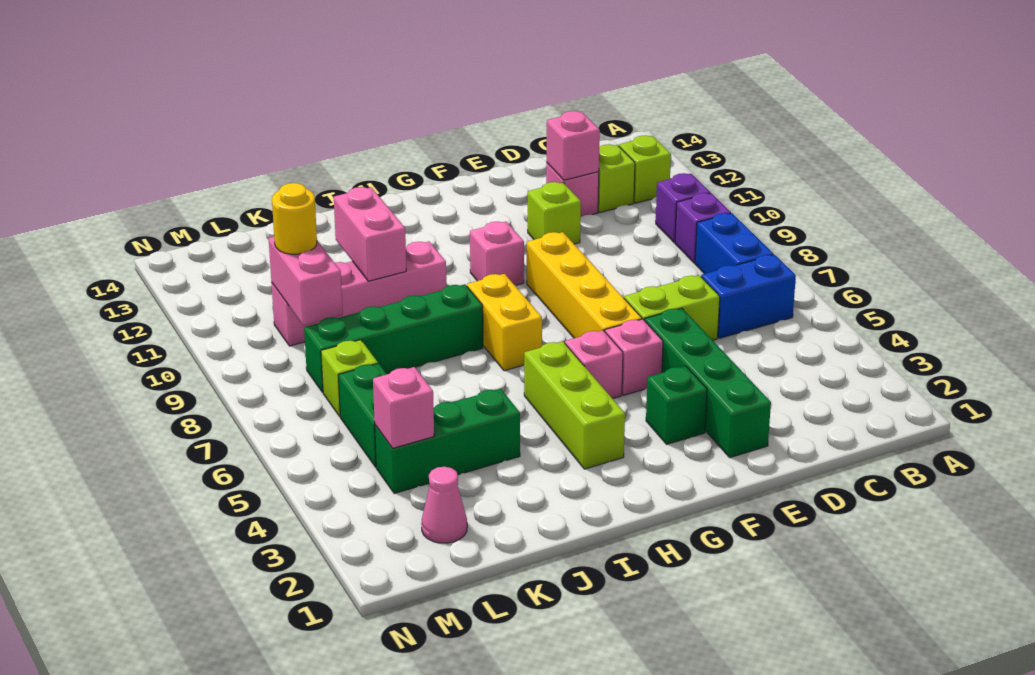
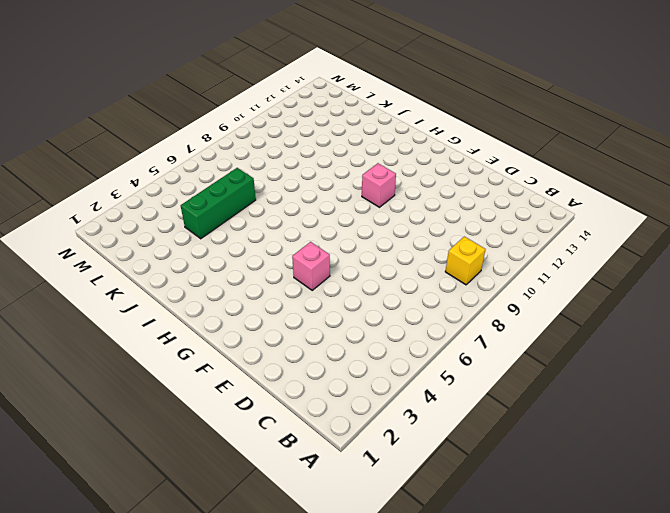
yellow 1x1 brick [445,236,486,285] -> purple 1x1 brick [675,193,731,263]
green 1x3 brick [181,168,256,239] -> green 1x3 brick turned to [375,389,520,494]
none -> blue 1x2 brick [701,255,796,338]
none -> blue 1x2 brick [695,213,774,274]
none -> purple 1x1 brick [656,173,711,243]

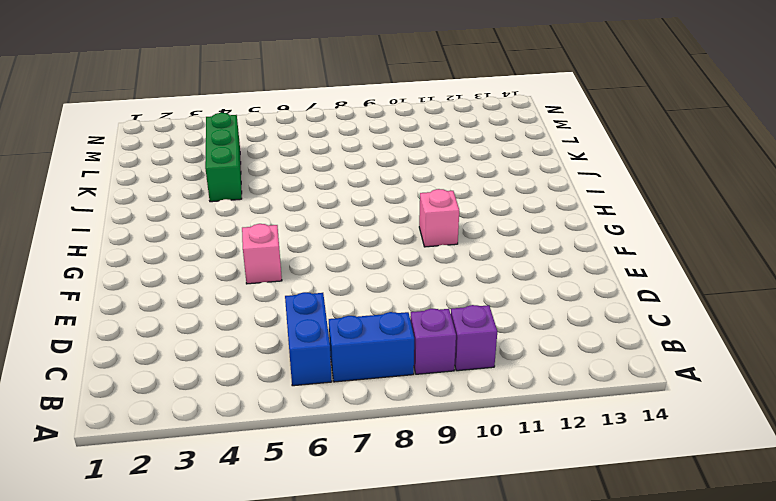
none -> lime 1x1 brick [619,135,671,203]
none -> lime 1x1 brick [598,144,635,212]
none -> lime 1x2 brick [624,275,720,340]

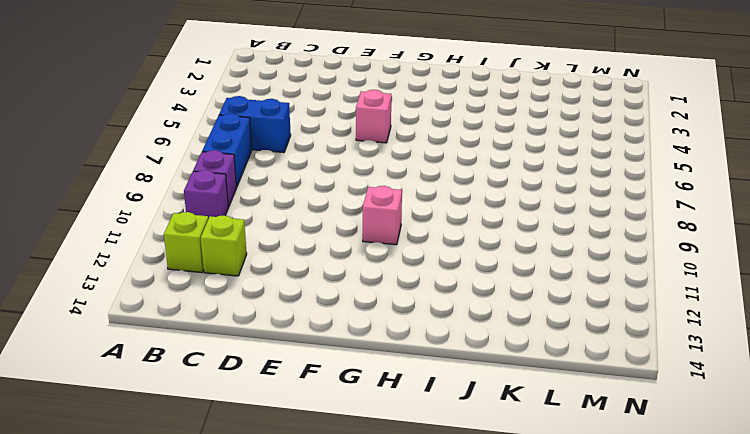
none -> lime 1x2 brick [624,275,720,340]
none -> pink 1x1 brick [546,163,599,217]
none -> green 1x4 brick [645,308,771,458]

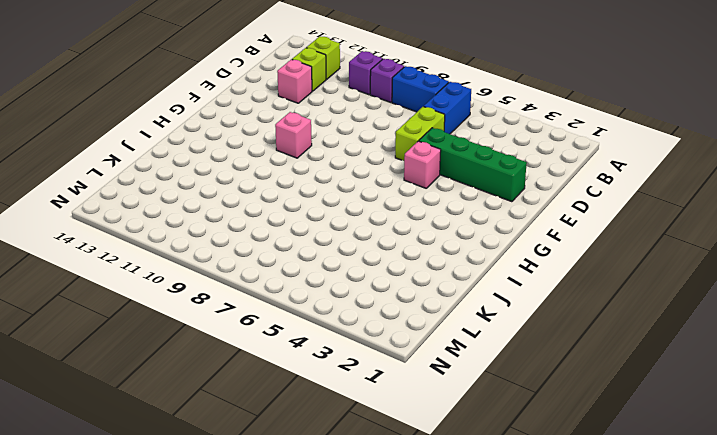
none -> lime 1x1 brick [528,182,581,244]
none -> green 1x1 brick [646,366,707,444]
none -> yellow 1x4 brick [527,232,642,338]

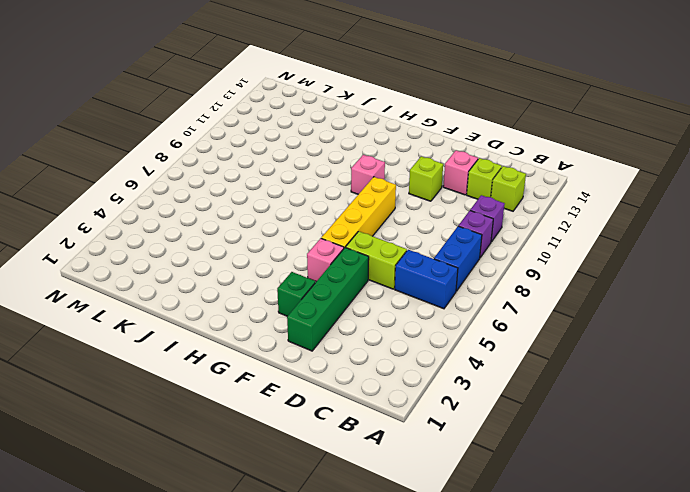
none -> pink 1x1 brick [565,330,623,399]
none -> lime 1x3 brick [524,341,625,469]
none -> yellow 1x2 brick [467,274,542,371]

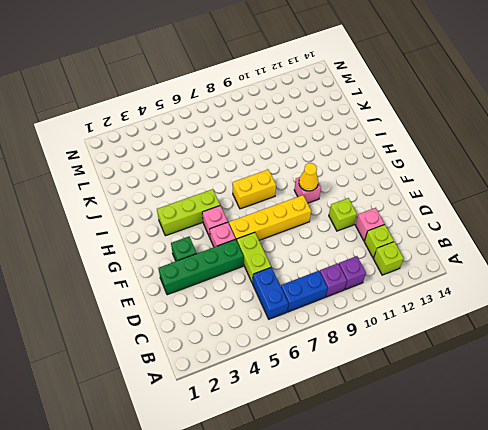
yellow 1x1 cone [299,163,318,191] -> none
none -> green 1x4 brick [304,284,483,392]
none -> pink 1x4 brick [271,242,447,346]
none -> green 1x3 brick [375,389,520,494]

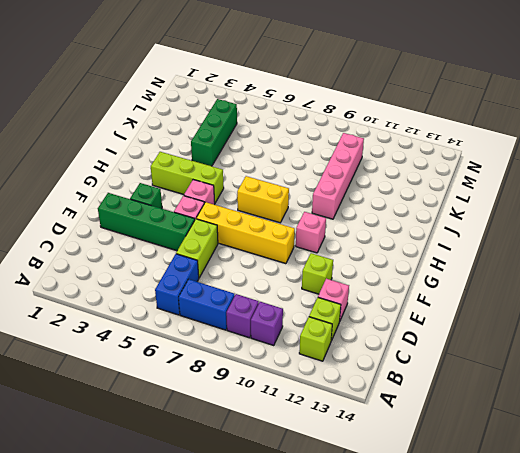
none -> green 1x4 brick [304,284,483,392]
none -> pink 1x1 cone [421,467,467,543]
none -> green 1x2 brick [338,363,387,467]

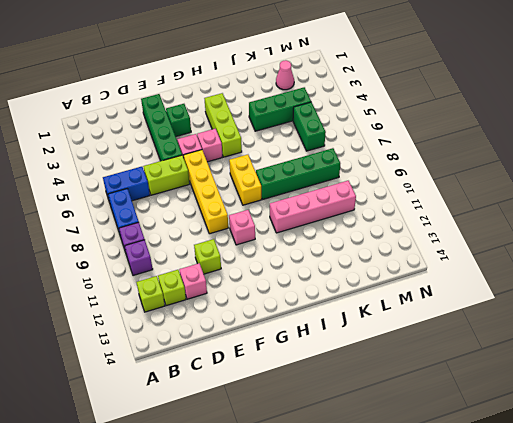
none -> lime 1x1 brick [321,340,378,417]
none -> pink 1x1 brick [547,111,600,180]
none -> pink 1x2 brick [334,187,406,281]

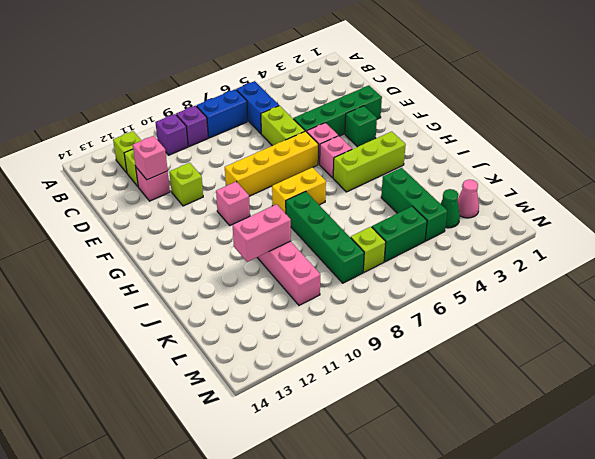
green 1x1 cone [441,189,460,228] -> none
none -> pink 1x1 brick [373,367,434,448]
none -> pink 1x2 brick [269,237,343,325]
none -> yellow 1x1 round brick [272,183,317,254]

